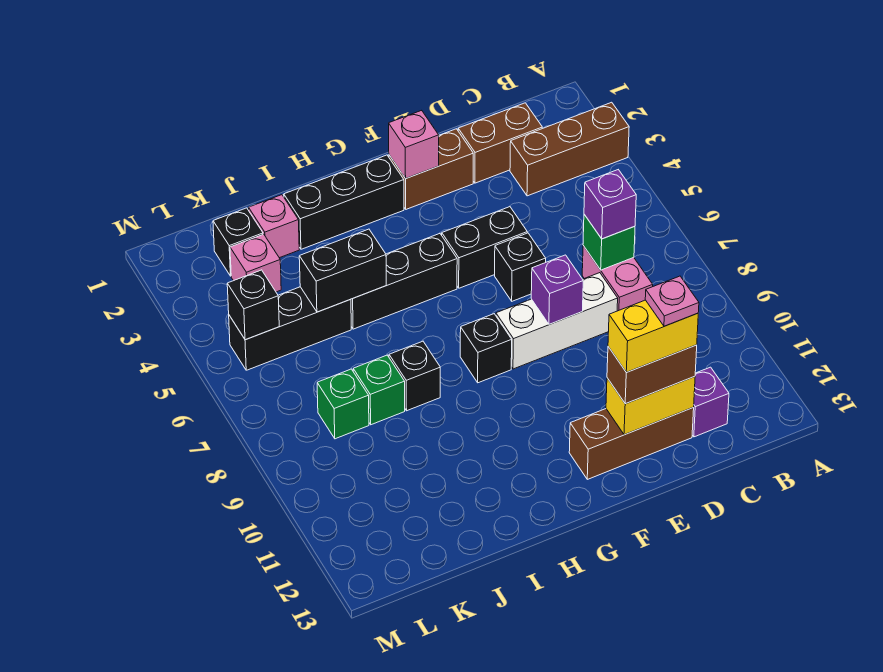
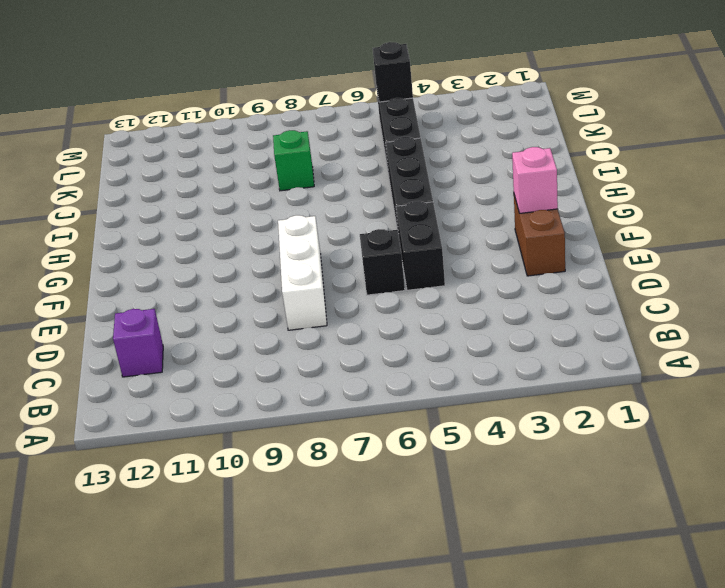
none -> brown 1x3 brick [510,102,629,196]
none -> brown 1x2 brick [458,103,542,183]
none -> pink 1x2 brick [582,246,653,311]

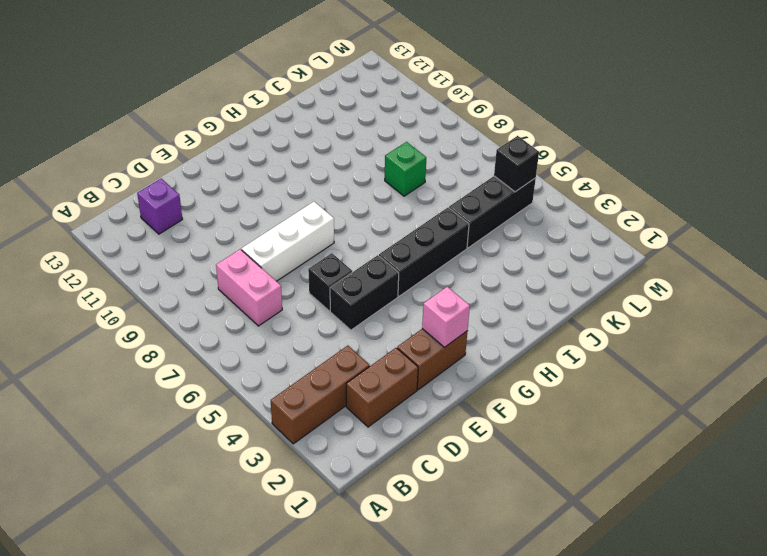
none -> brown 1x3 brick [569,408,694,479]
none -> black 1x3 brick [284,155,404,249]
none -> black 1x1 brick [460,314,512,383]

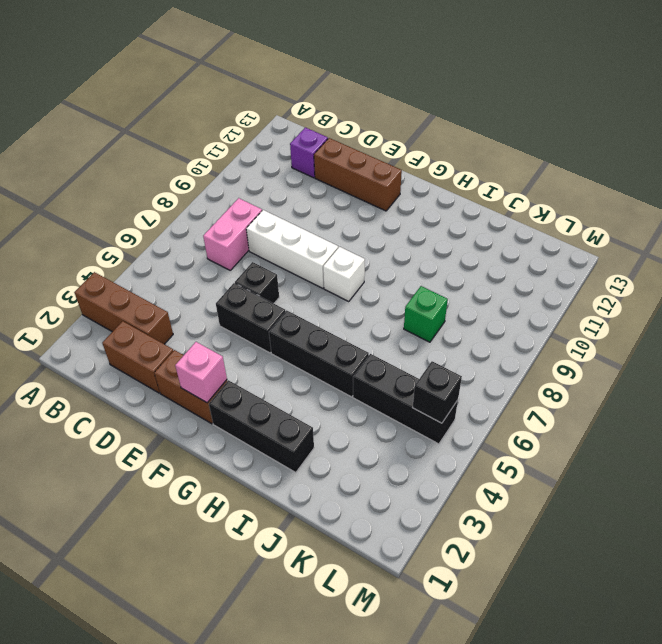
white 1x1 brick [323,247,365,302] -> black 1x1 brick [460,314,512,383]
none -> black 1x1 brick [389,341,440,411]
none -> pink 1x1 brick [249,195,299,258]
none -> black 1x1 brick [213,208,263,276]

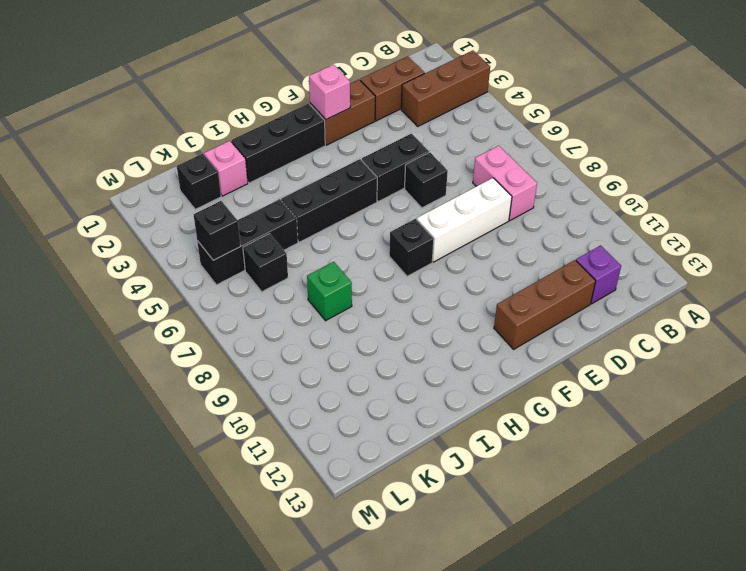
black 1x1 brick [243,234,288,292] -> black 1x1 brick moved to [389,341,440,411]
none -> pink 1x1 brick [230,234,281,292]
none -> green 1x1 brick [317,369,369,439]
none -> green 1x1 brick [583,214,635,270]

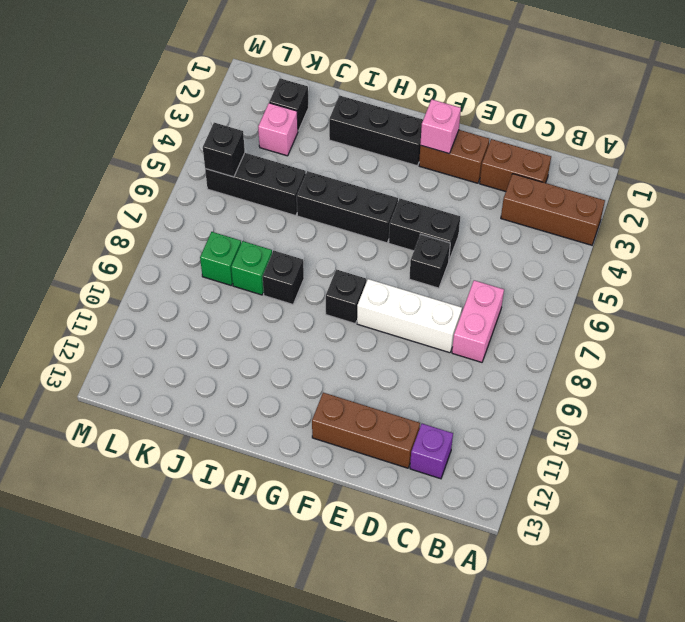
none -> pink 1x1 brick [249,195,299,258]
none -> green 1x1 brick [583,214,635,270]
none -> yellow 1x2 brick [606,377,695,435]

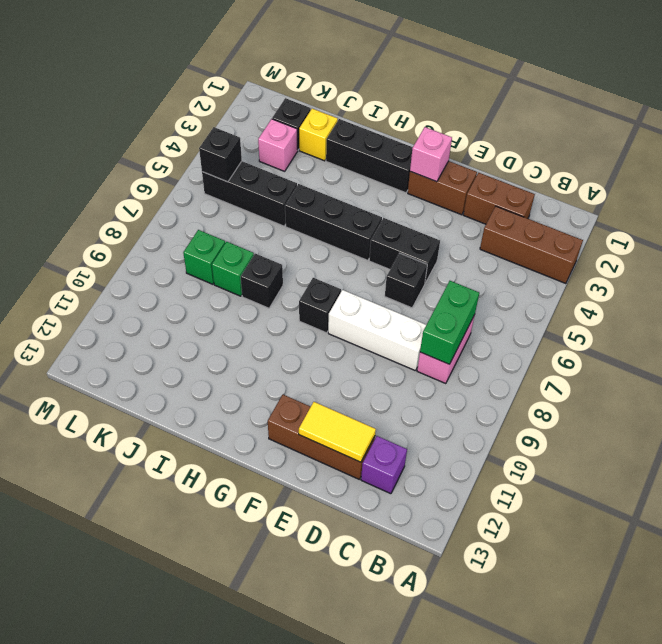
green 1x2 brick [420,281,479,364] -> green 1x1 brick [583,214,635,270]
yellow 1x2 tile [299,402,376,462] -> yellow 1x2 brick [606,377,695,435]
yellow 1x1 brick [299,108,338,161] -> pink 1x1 brick [249,195,299,258]
none -> purple 1x1 brick [531,255,583,324]
none -> black 1x2 brick [299,229,386,312]
none -> purple 1x1 brick [584,170,636,239]

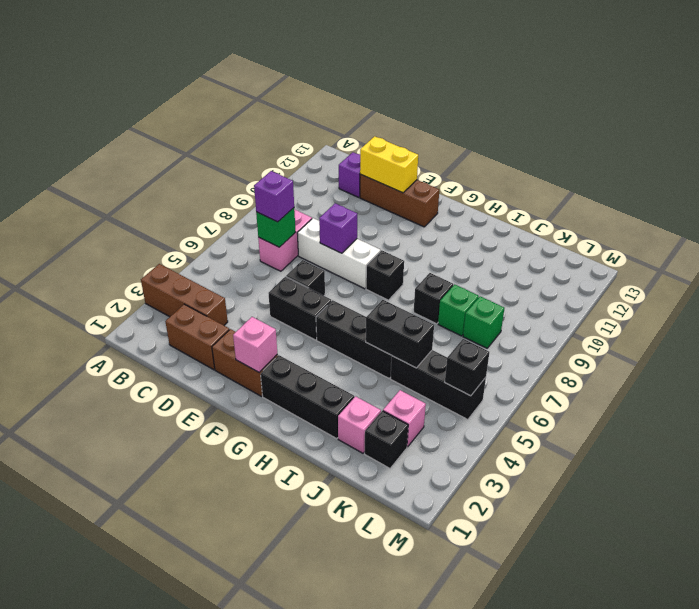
none -> brown 1x2 brick [607,345,697,404]
none -> yellow 1x2 brick [608,300,698,372]
none -> pink 1x1 plate [645,276,699,326]

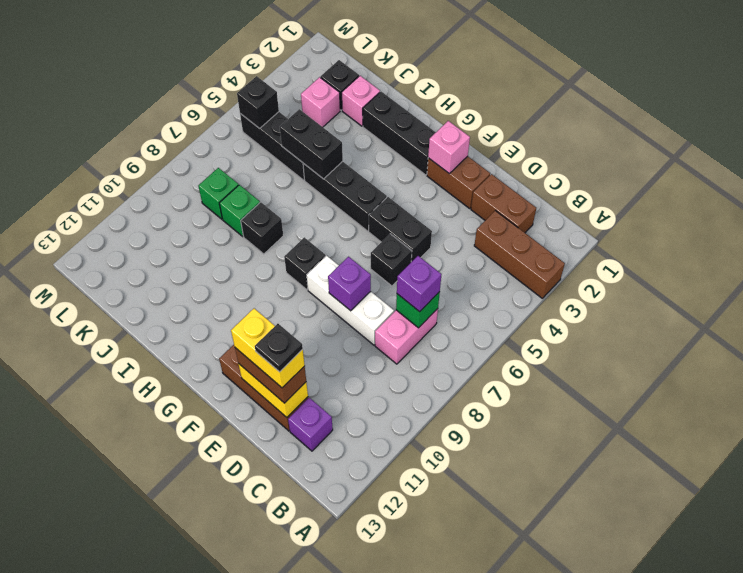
black 1x1 plate [255,324,303,372] -> pink 1x1 plate [645,276,699,326]

